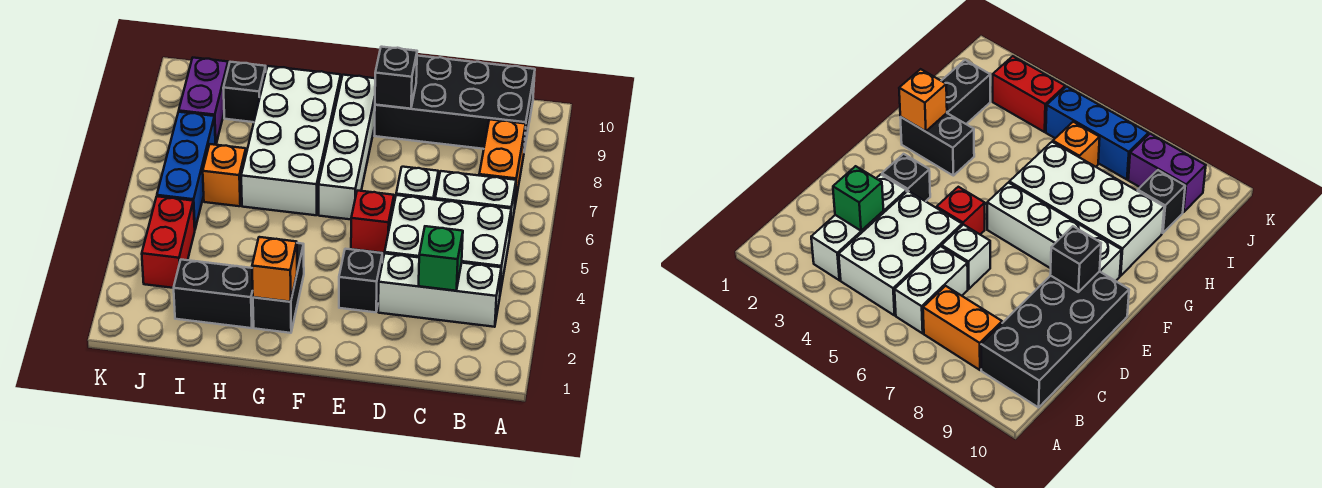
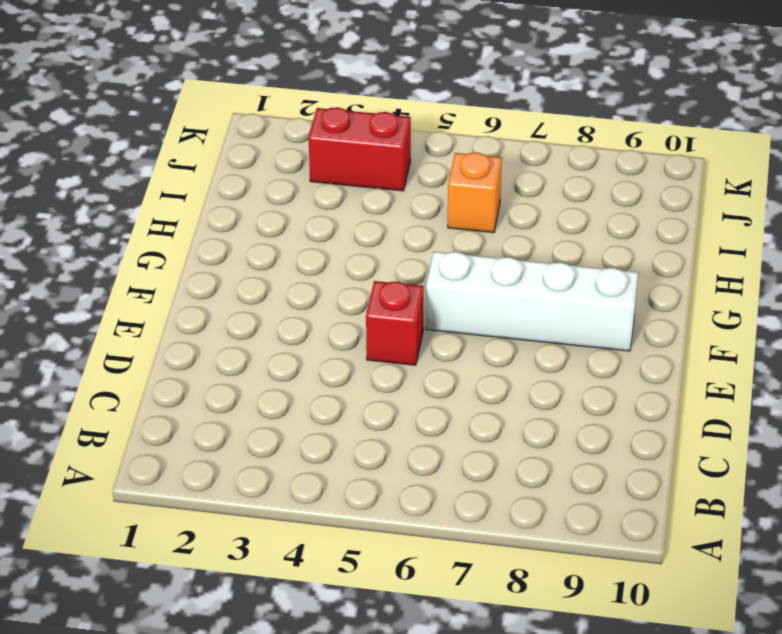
none -> white 1x3 brick [378,253,501,327]
none -> white 2x3 brick [385,195,511,293]
none -> white 1x2 brick [435,171,516,234]

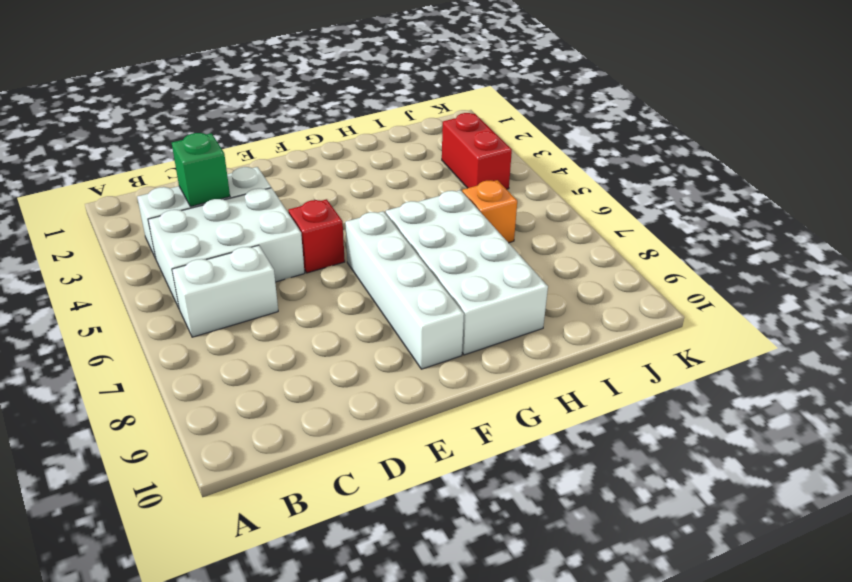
none -> orange 1x2 brick [479,119,526,204]
none -> black 2x4 brick [375,56,535,151]
none -> white 1x1 brick [396,167,438,200]

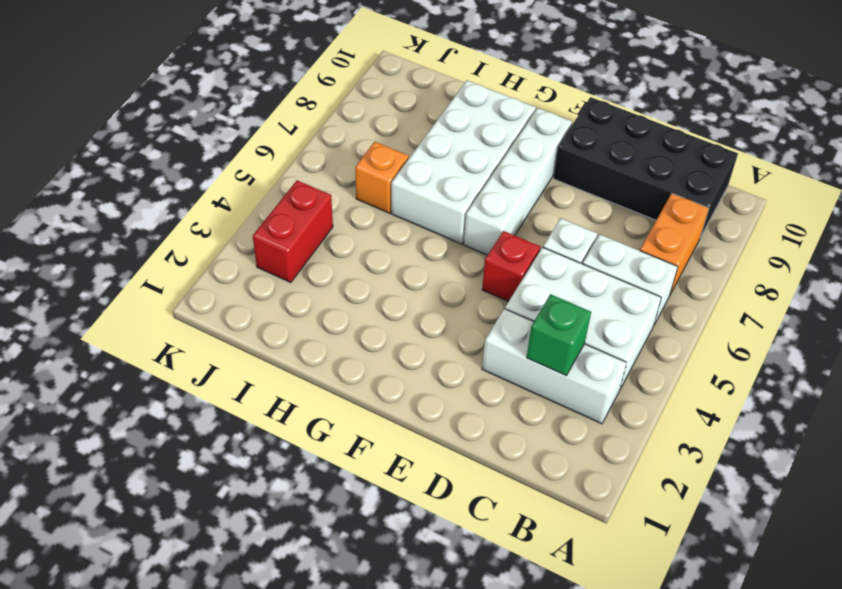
none -> black 1x1 brick [339,249,382,312]
none -> black 1x2 brick [253,243,304,333]
none -> black 1x2 brick [174,260,253,328]

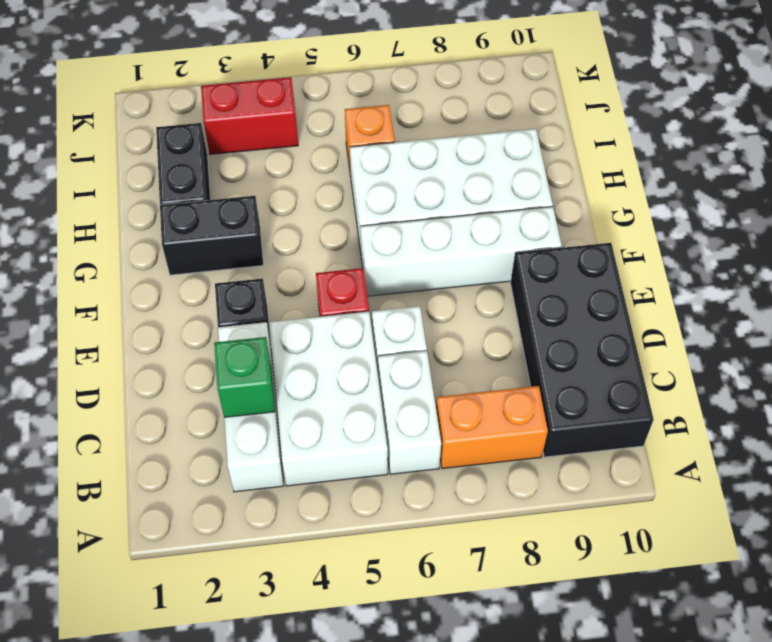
none -> black 1x1 brick [223,62,266,122]
none -> blue 1x3 brick [157,112,215,229]
none -> purple 1x2 brick [179,58,228,145]

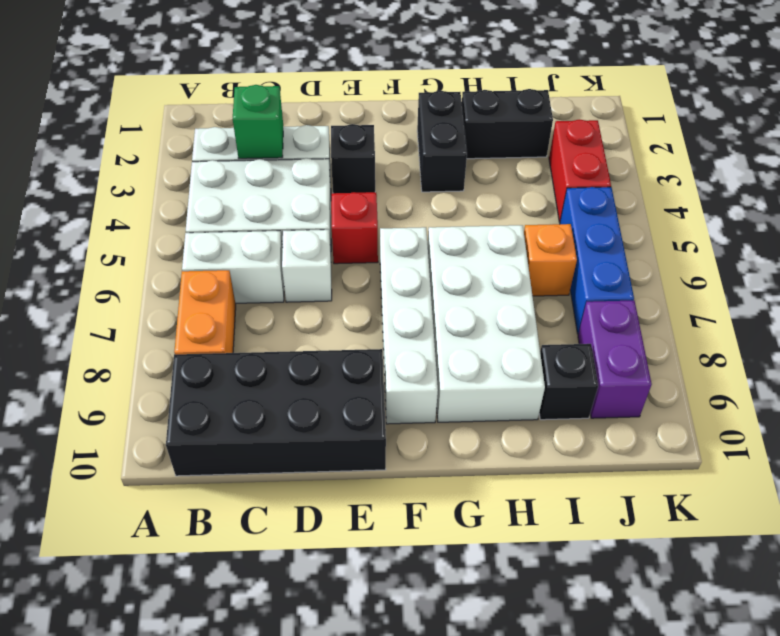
none -> black 1x1 brick [375,47,417,109]
none -> orange 1x1 brick [252,237,297,302]

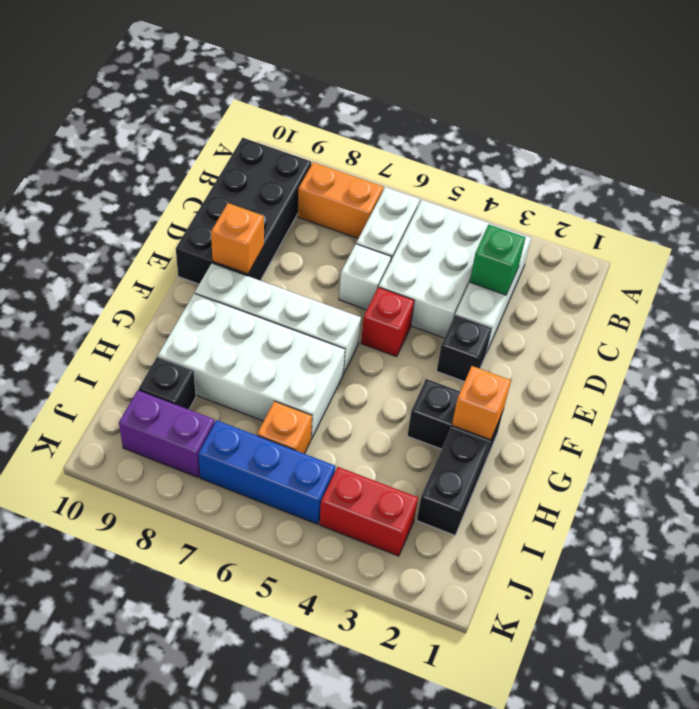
orange 1x1 brick [211,203,264,274] -> black 1x1 brick [375,47,417,109]

